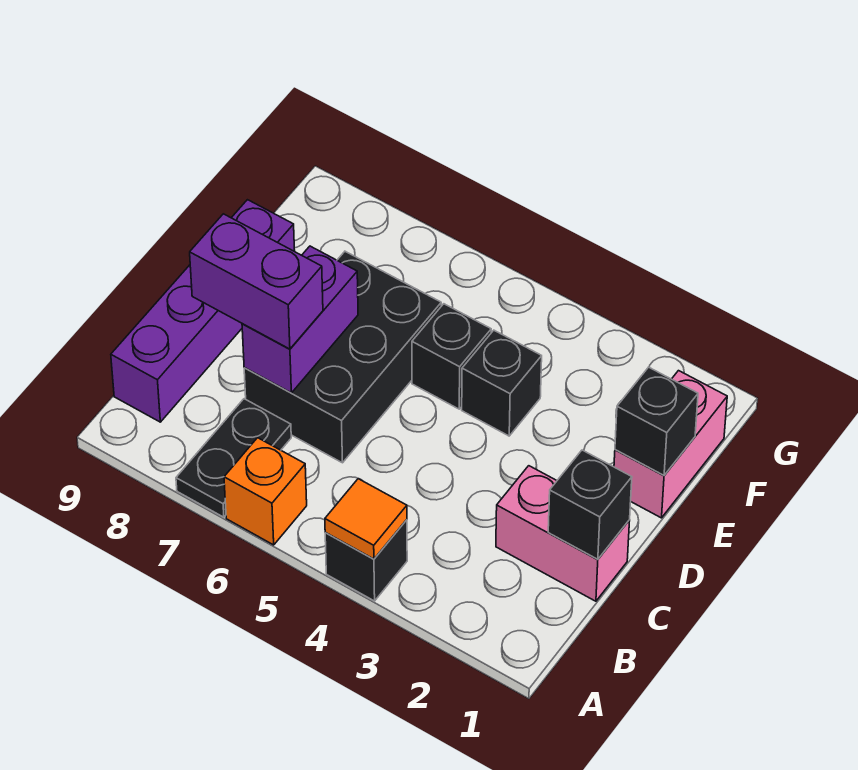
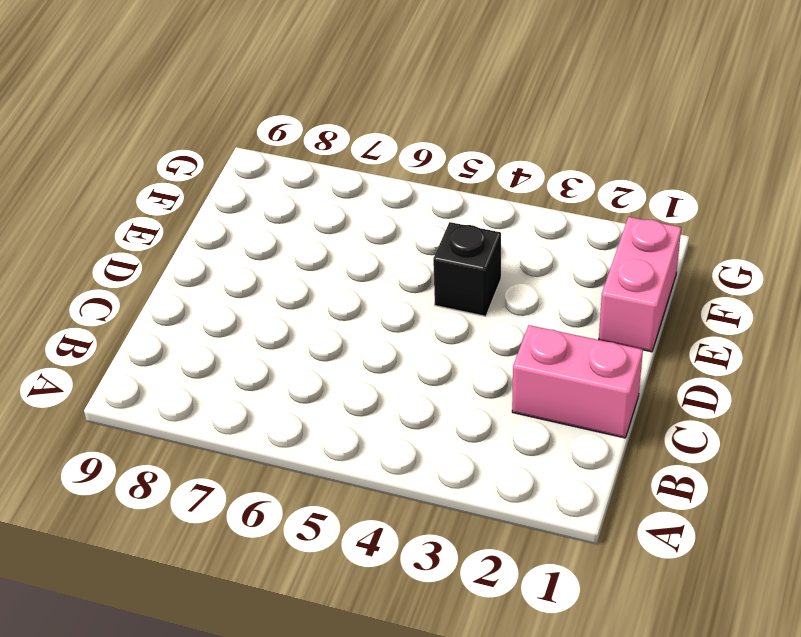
none -> black 1x1 brick [325,520,407,601]
none -> orange 1x1 brick [224,438,307,545]
none -> black 1x2 plate [176,399,291,517]

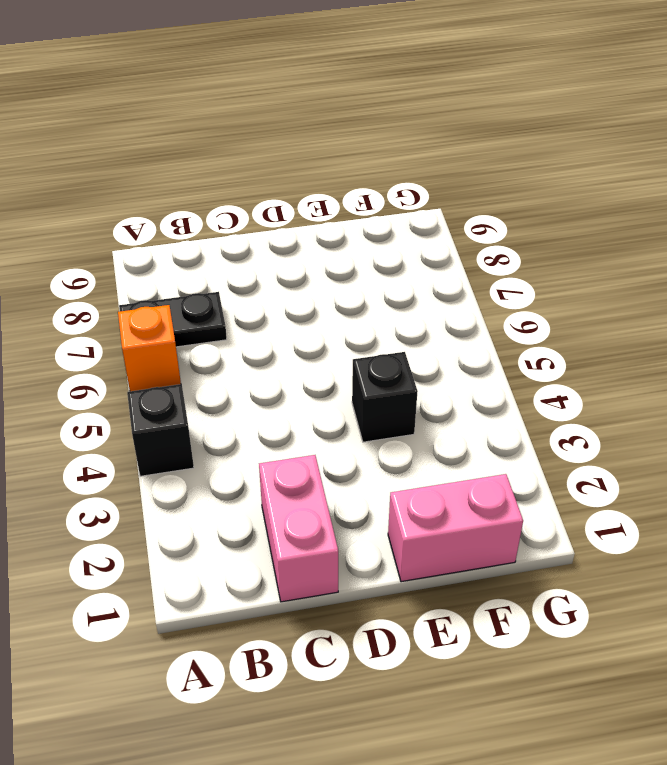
none -> purple 1x4 brick [111,200,295,422]
none -> black 2x3 brick [244,251,441,463]
none -> black 1x1 brick [412,304,491,409]

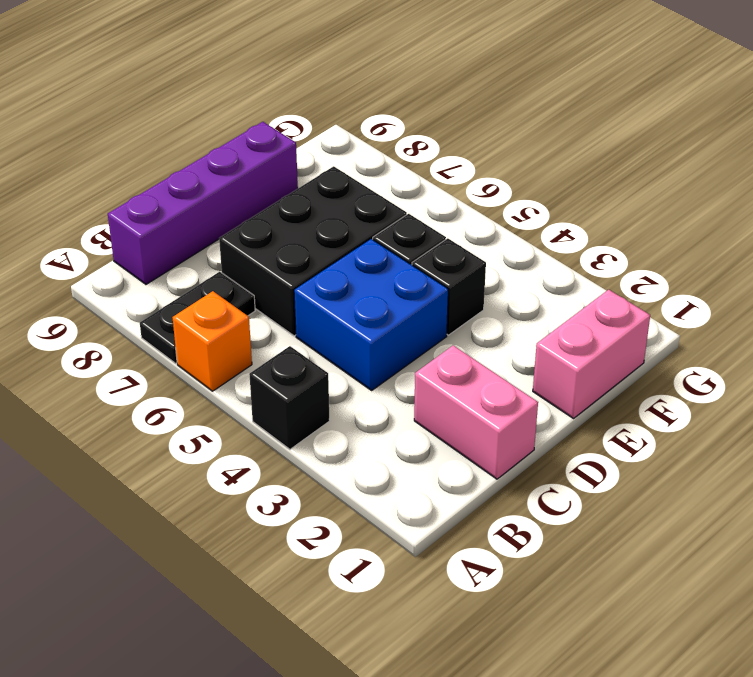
blue 2x2 brick [294,239,448,390] -> none
none -> orange 1x1 tile [325,479,407,559]
none -> black 1x1 brick [548,450,632,560]
none -> purple 1x2 brick [242,246,358,393]

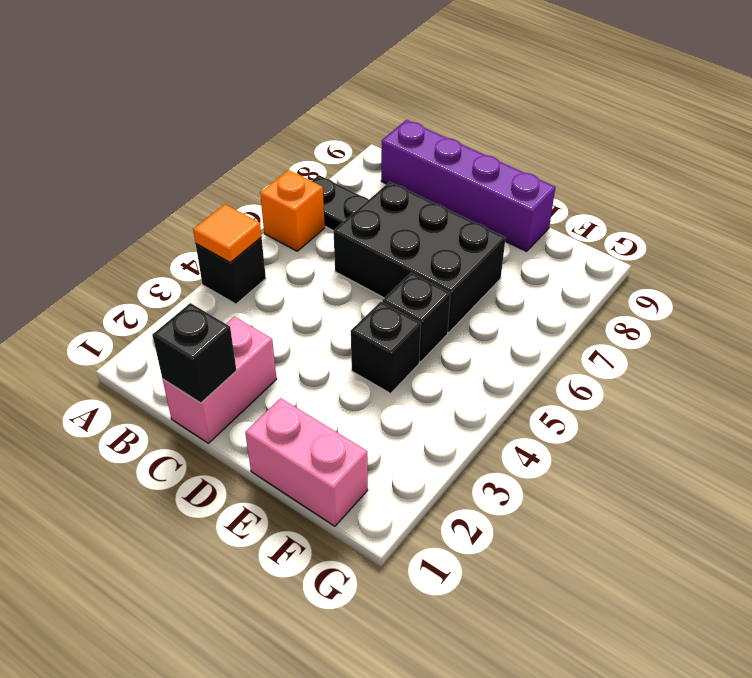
none -> purple 1x2 brick [242,246,358,393]
none -> black 1x1 brick [615,367,698,475]
none -> purple 1x2 brick [190,214,323,349]

